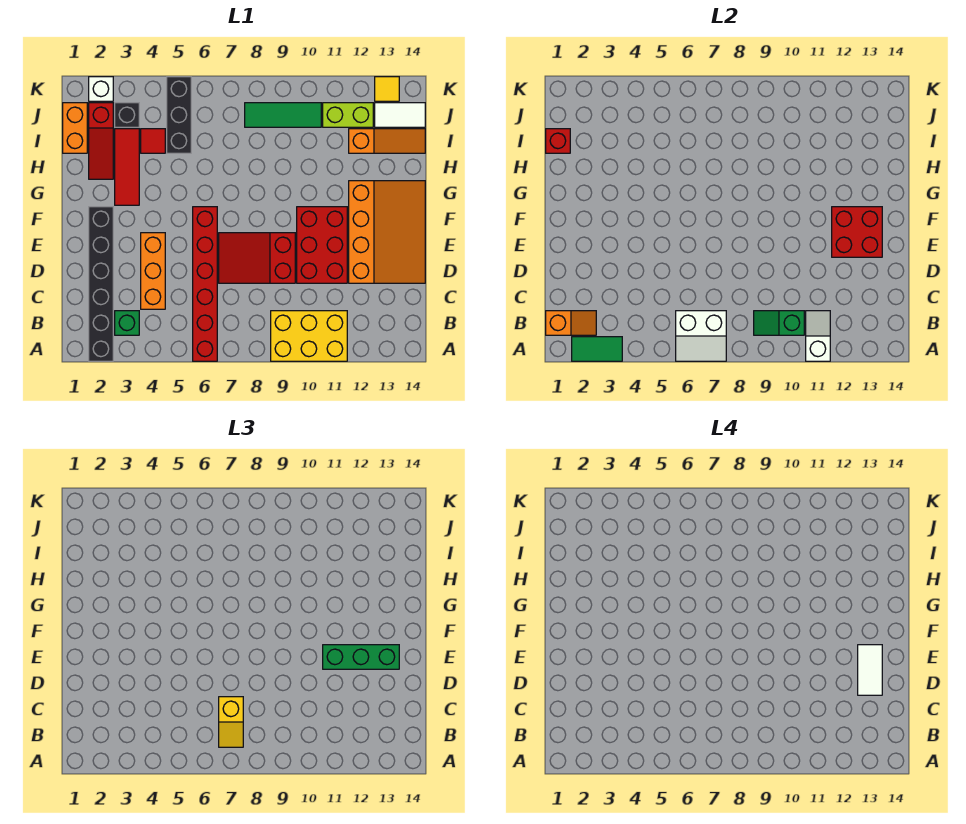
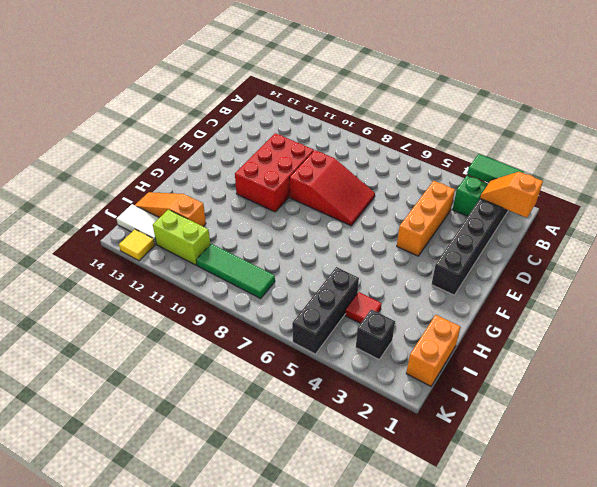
none -> red 1x6 brick [193,207,217,361]
none -> yellow 2x3 brick [271,311,347,361]
none -> orange 3x4 slope [349,181,425,283]
none -> red 1x3 tile [115,129,139,205]

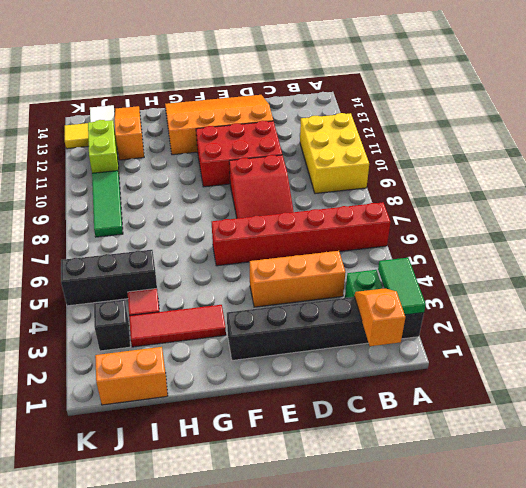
none -> red 1x3 slope [89,103,113,179]
none -> white 1x1 brick [89,77,113,101]
none -> white 2x2 slope [676,311,726,361]
none -> white 1x2 slope [806,311,830,361]

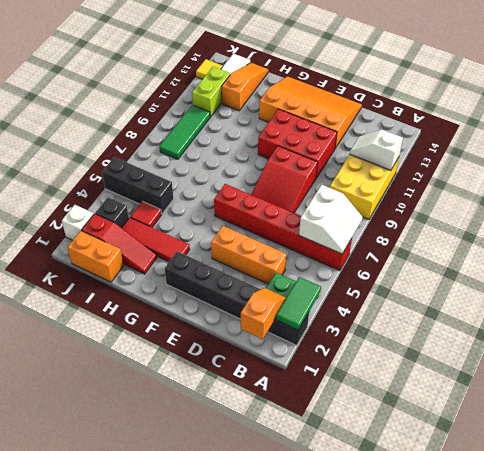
none -> green 1x2 slope [754,311,804,335]
none -> red 2x2 brick [832,207,882,257]
none -> red 1x1 brick [546,129,570,153]
none -> yellow 1x2 slope [219,697,243,747]

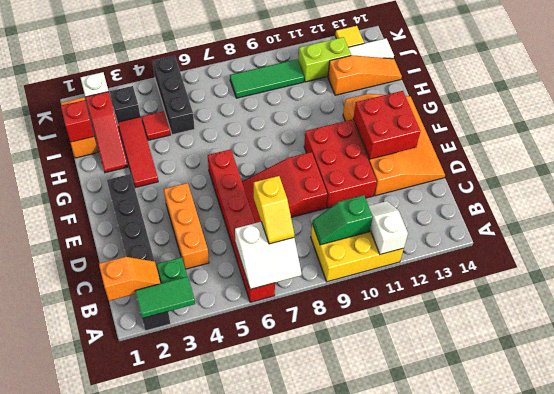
none -> green 1x3 brick [323,645,399,669]
none -> white 1x2 tile [858,645,882,695]

